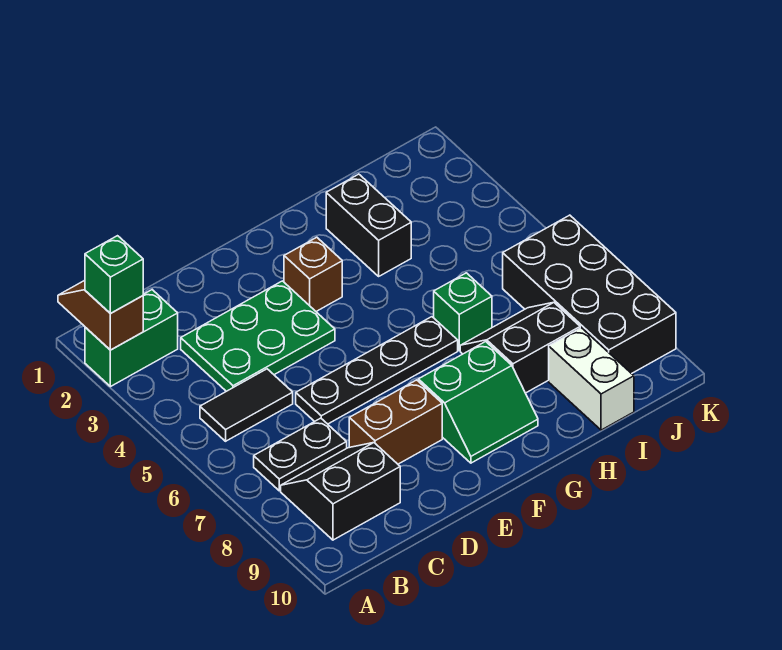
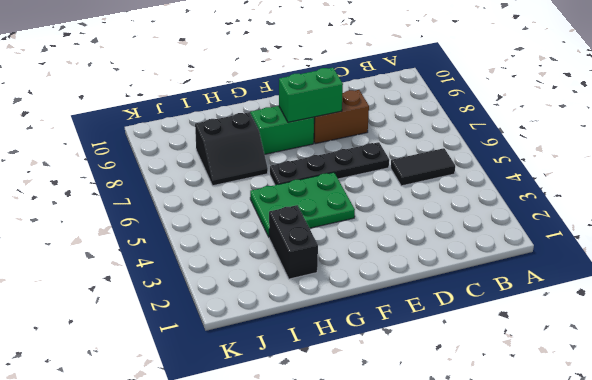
green 1x2 brick [279,68,343,122] -> green 1x2 brick moved to [85,290,178,387]
green 2x3 plate [250,172,355,237] -> green 2x3 plate moved to [181,281,335,391]
none -> black 1x2 plate [254,418,347,491]
none -> black 2x2 slope [281,443,400,540]
none -> brown 1x1 brick [284,237,342,311]

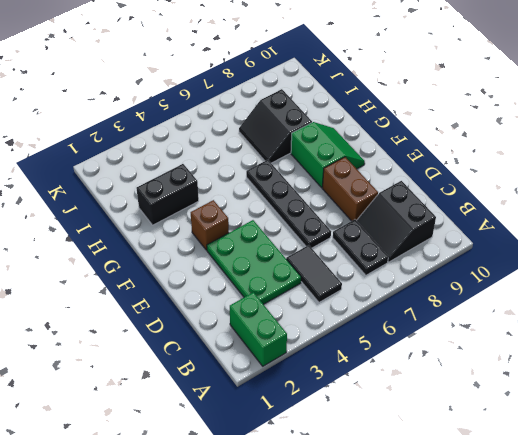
none -> green 1x1 brick [434,273,492,350]
none -> white 1x2 brick [549,328,634,430]
none -> black 2x4 brick [503,215,676,374]

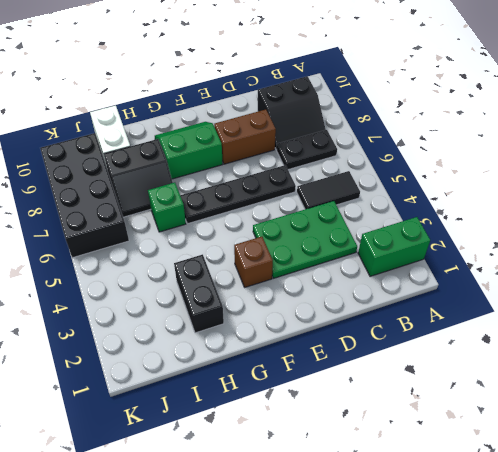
none -> brown 1x2 slope [58,280,143,350]
none -> green 1x1 brick [85,236,143,314]

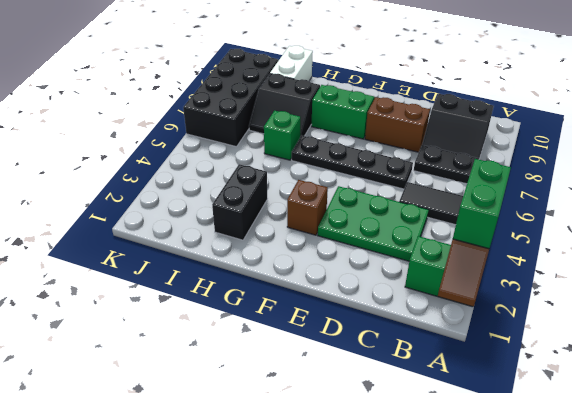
green 1x2 brick [453,159,511,249] -> green 1x1 brick [85,236,143,314]

